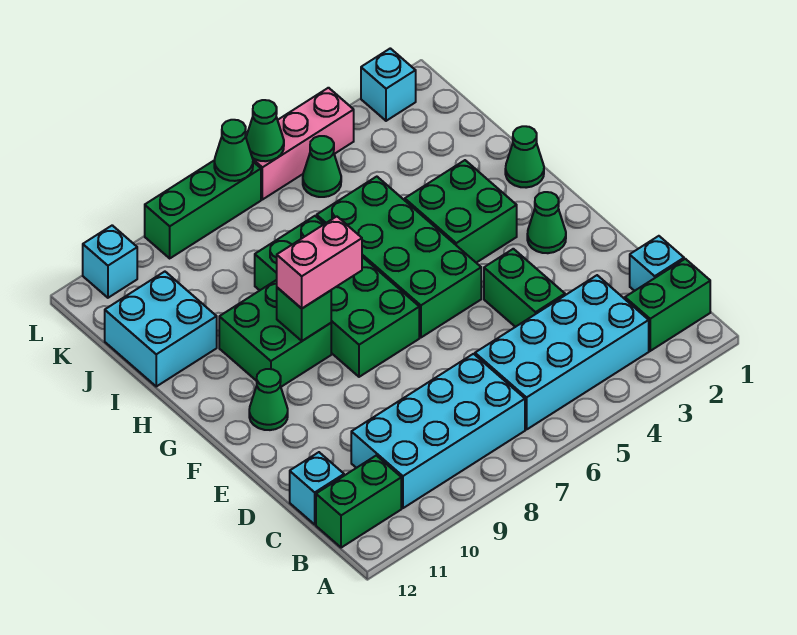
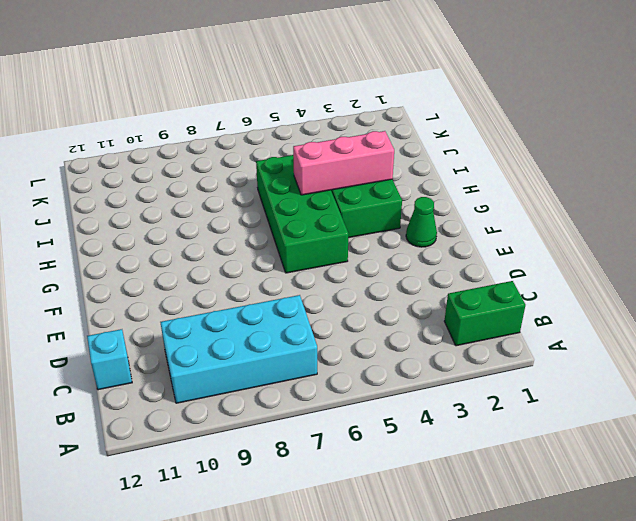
pink 1x3 brick [293,131,394,195] -> pink 1x3 brick moved to [253,88,354,200]
none -> cyan 2x4 brick [475,275,649,430]
none -> green 1x2 brick [316,455,401,548]
none -> cyan 1x1 brick [630,236,684,291]

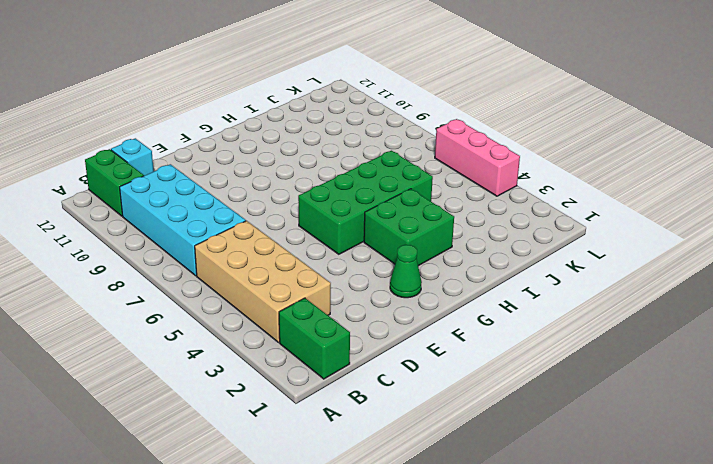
tan 2x4 brick [195,221,331,342] -> cyan 2x4 brick [475,275,649,430]
none -> cyan 1x1 brick [630,236,684,291]
none -> green 1x2 brick [484,249,565,327]
none -> green 2x4 brick [255,216,419,377]

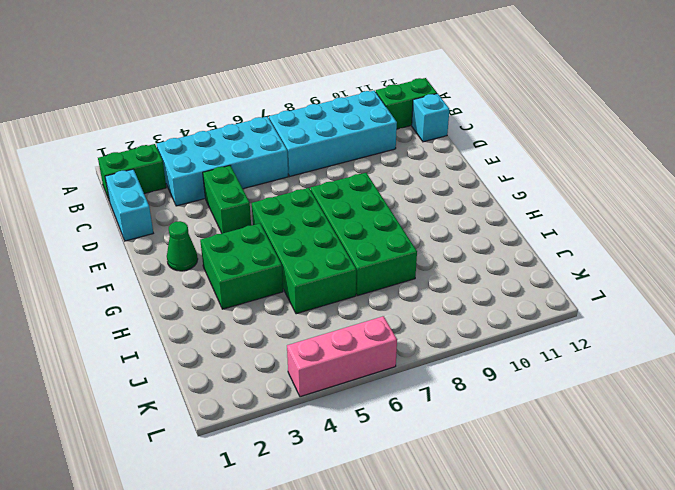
cyan 1x2 brick [105,169,153,241] -> cyan 1x1 brick [630,236,684,291]
none -> green 1x1 cone [249,369,288,430]
none -> green 2x2 brick [219,280,331,387]
none -> green 1x1 cone [505,126,544,188]

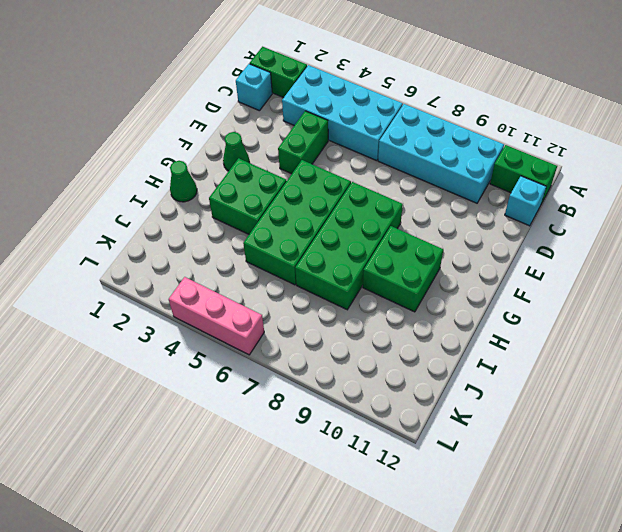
none -> green 1x1 cone [249,369,288,430]
none -> cyan 2x2 brick [105,272,217,386]
none -> green 1x1 cone [303,136,341,197]

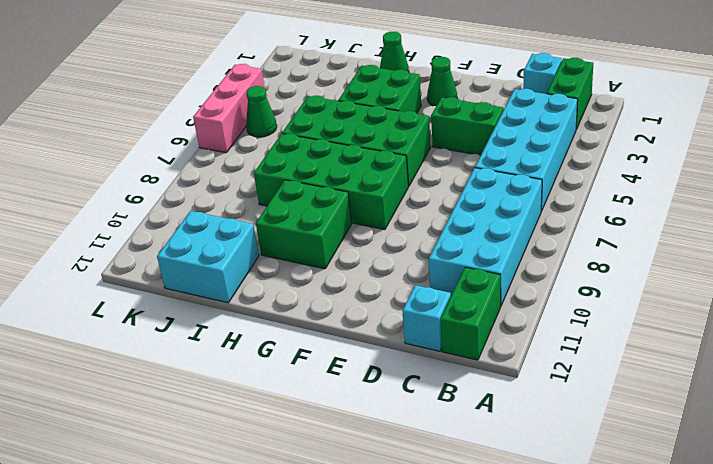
none -> green 1x1 cone [249,369,288,430]
none -> cyan 1x1 brick [361,48,416,121]
none -> green 1x3 brick [145,160,261,258]

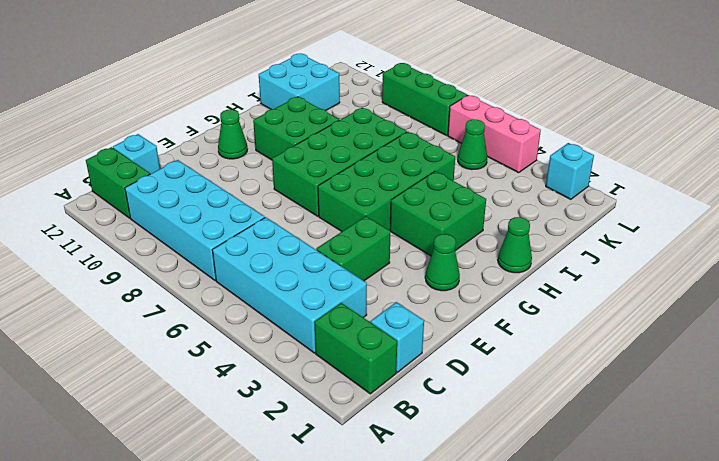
none -> cyan 1x1 brick [83,225,137,298]
none -> green 1x1 brick [277,288,331,341]
none -> green 1x1 cone [246,100,284,161]

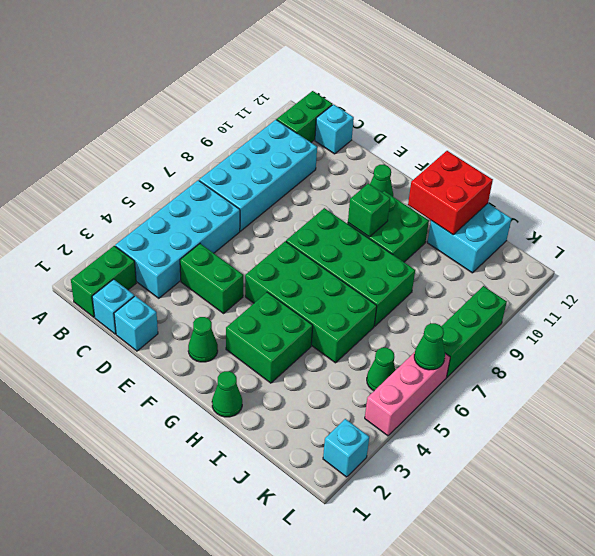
cyan 1x1 brick [114,296,158,351] -> cyan 1x1 brick moved to [83,225,137,298]
red 2x2 brick [408,151,493,234] -> none
none -> green 1x1 cone [214,120,253,181]
none -> pink 1x2 brick [277,216,362,308]

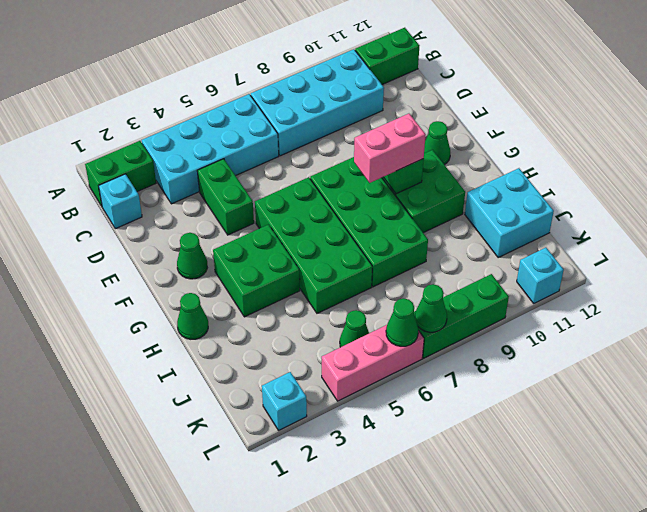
none -> cyan 1x1 brick [290,452,344,524]

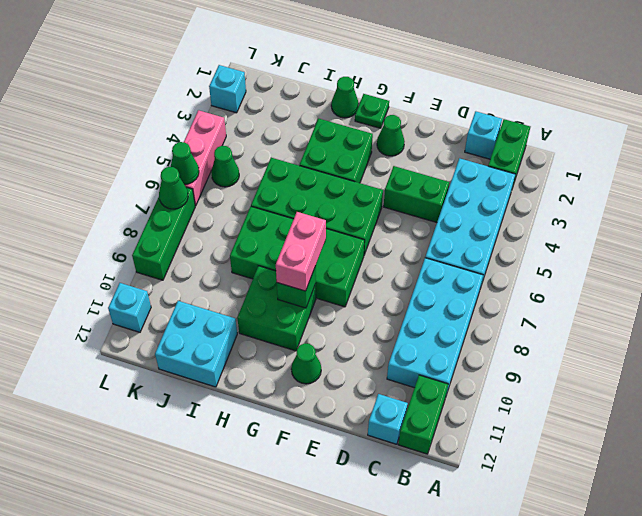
green 1x1 plate [355,94,389,128] -> none

